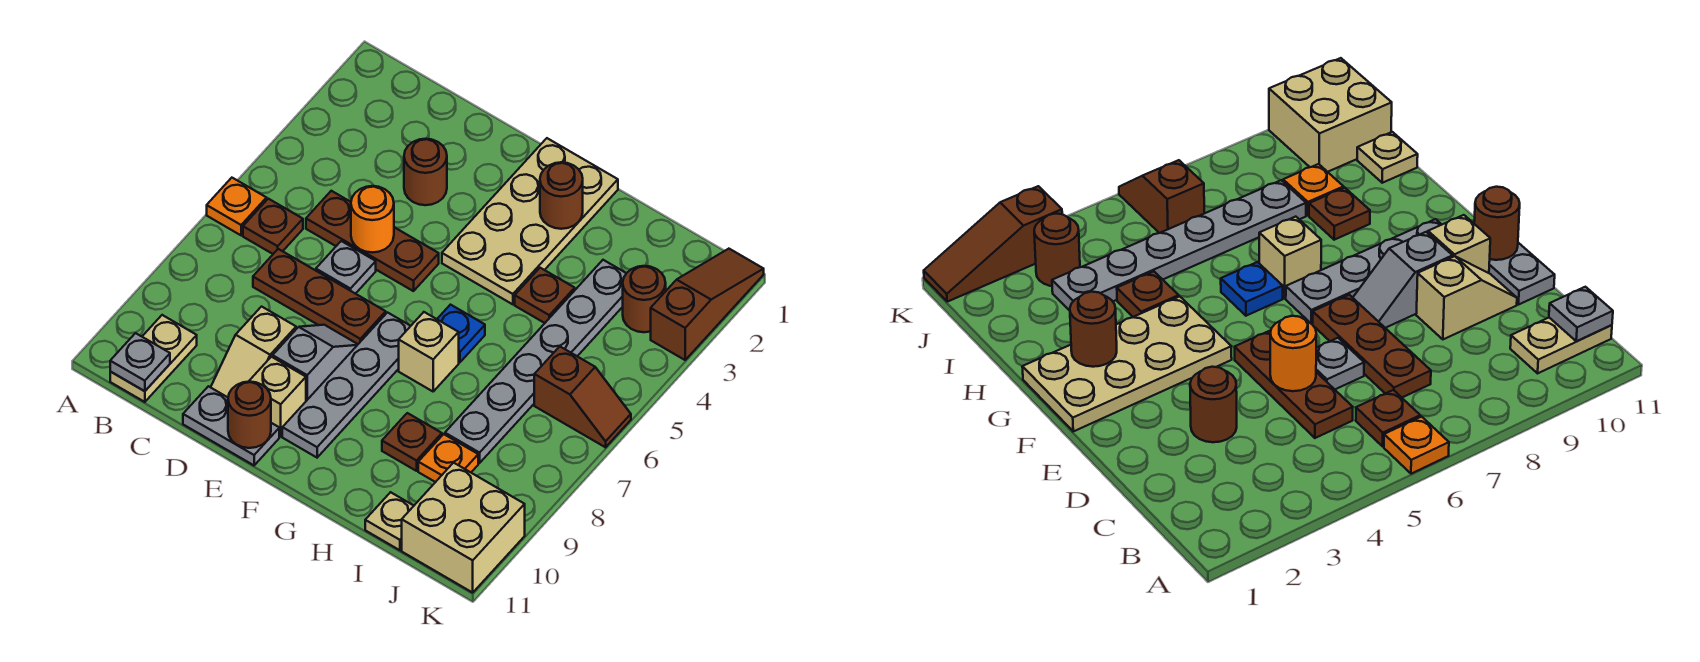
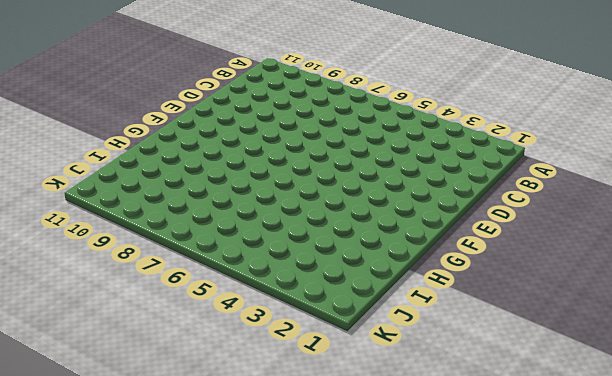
none -> orange 1x1 plate [207,178,267,235]
none -> brown 1x1 plate [243,199,303,254]
none -> tan 1x2 plate [110,315,197,402]

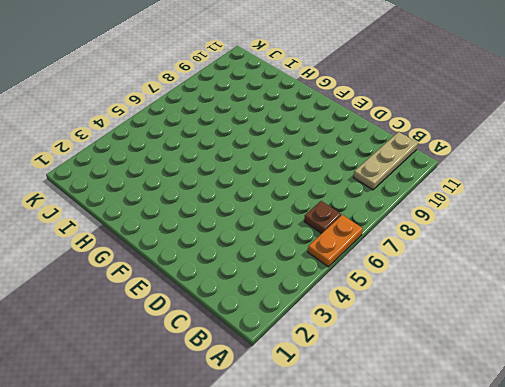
orange 1x2 plate [308,215,363,267] -> orange 1x1 plate [207,178,267,235]
tan 1x3 plate [353,132,418,190] -> tan 1x2 plate [110,315,197,402]
none -> brown 1x3 plate [306,191,439,291]
none -> brown 1x3 plate [253,249,386,344]
none -> brown 1x1 round brick [404,139,447,205]

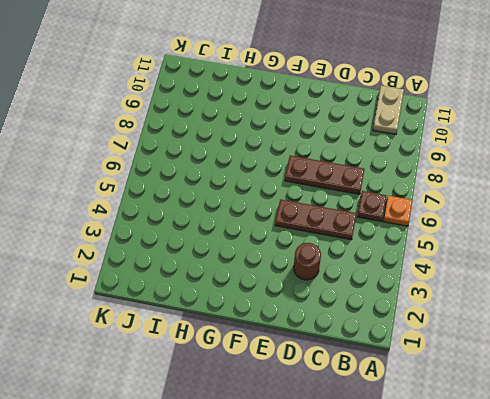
none -> grey 1x1 plate [316,241,376,294]
none -> tan 1x2 slope [211,307,296,397]
none -> grey 1x2 plate [183,386,279,465]

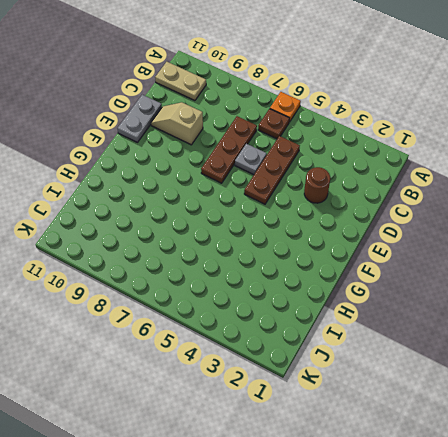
none -> grey 1x2 slope [273,325,358,401]
none -> tan 1x1 brick [249,357,306,436]
none -> tan 2x4 plate [442,138,618,304]

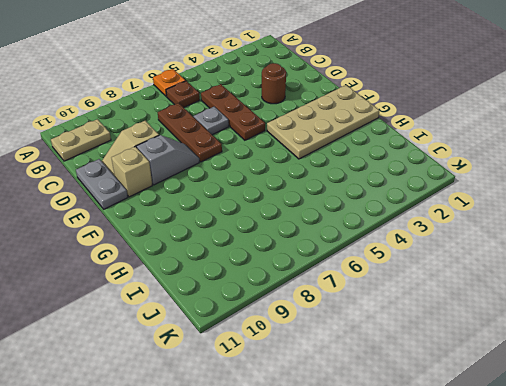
none -> grey 1x4 plate [282,313,410,457]
none -> blue 1x1 plate [437,305,485,363]
none -> tan 1x1 brick [399,312,459,391]

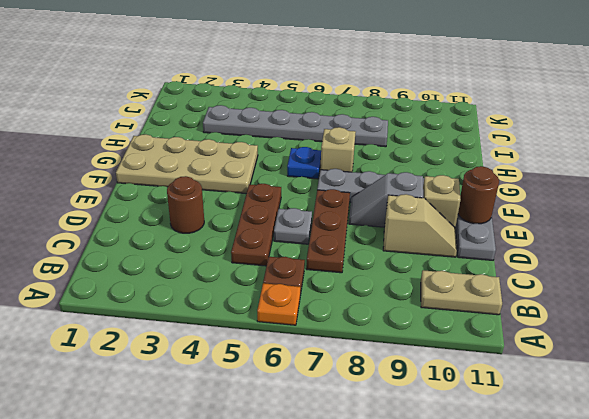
none -> brown 1x1 plate [515,268,575,323]
none -> brown 1x1 plate [382,413,442,471]
none -> orange 1x1 plate [418,434,478,482]

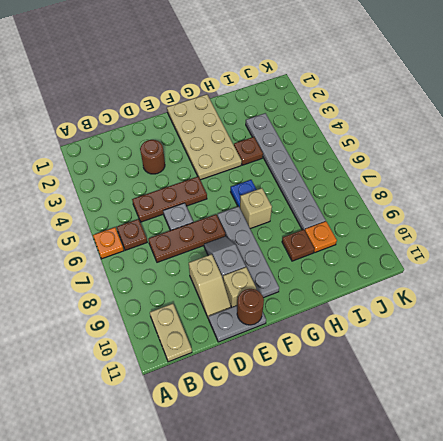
none -> tan 1x1 plate [365,492,414,550]
none -> brown 1x1 round brick [623,266,666,332]
none -> brown 1x2 slope [534,347,631,447]

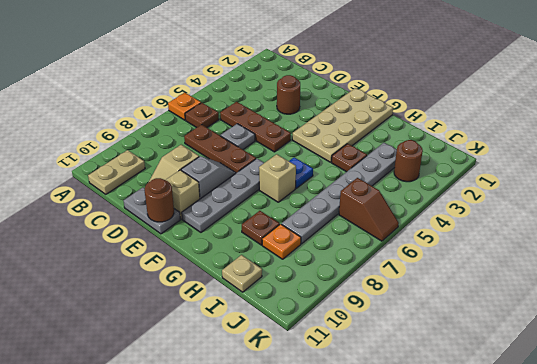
none -> tan 2x2 brick [402,463,525,593]
none -> brown 1x3 slope [651,249,764,360]
none -> grey 1x1 plate [110,333,170,391]

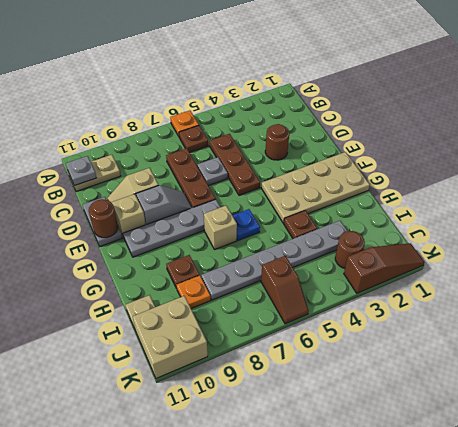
none -> orange 1x1 round brick [351,186,394,252]
none -> brown 1x1 round brick [540,162,583,229]

